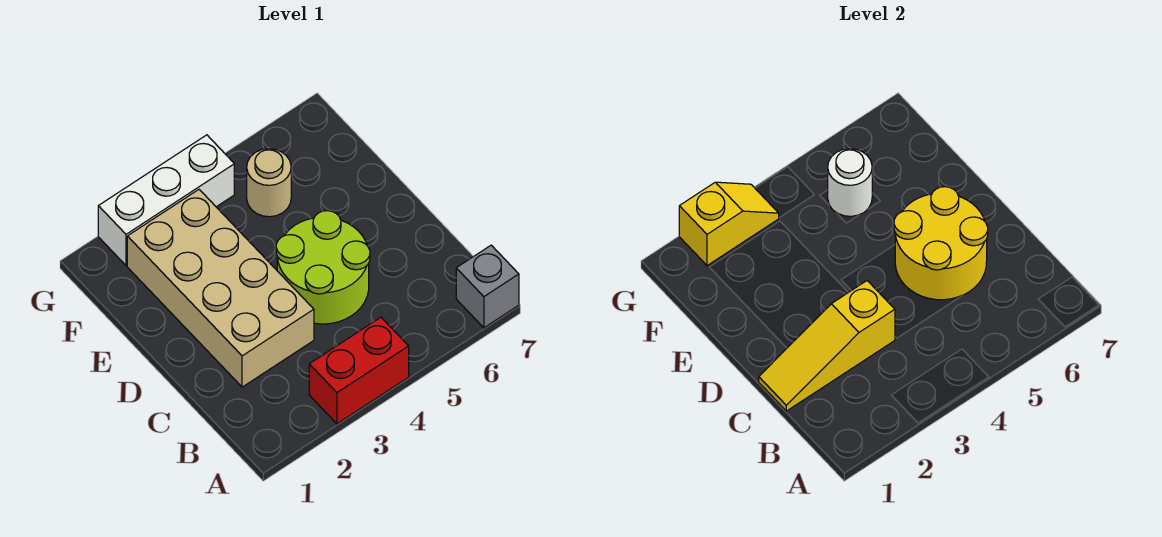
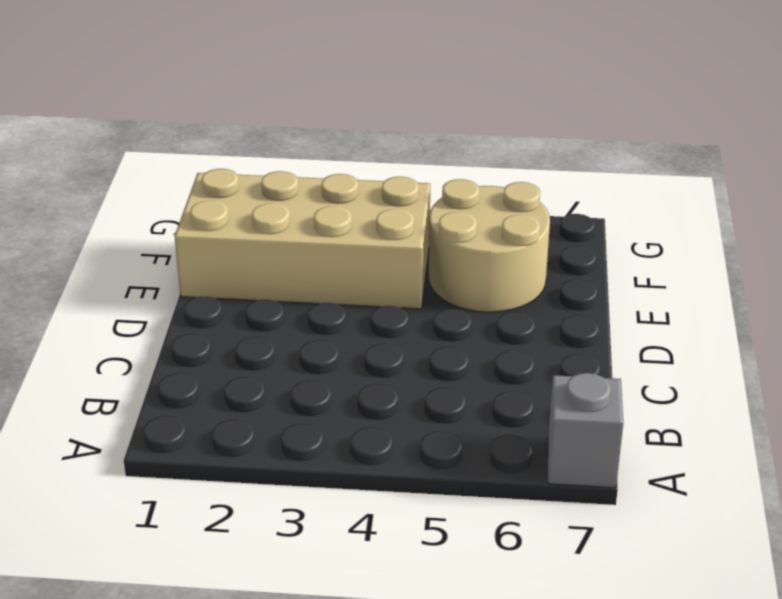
tan 2x4 brick [175,169,430,309] -> tan 2x4 brick turned to [127,190,314,387]
tan 2x2 round brick [429,179,550,312] -> tan 1x1 round brick [247,149,291,217]
none -> red 1x2 brick [309,317,409,424]
none -> lime 2x2 round brick [276,211,370,324]

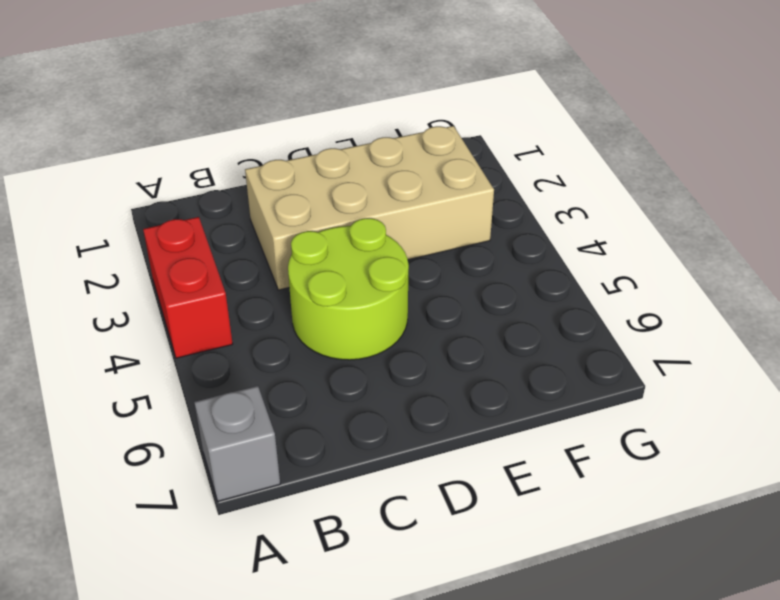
none -> tan 1x1 round brick [247,149,291,217]
none -> white 1x3 brick [98,135,234,266]

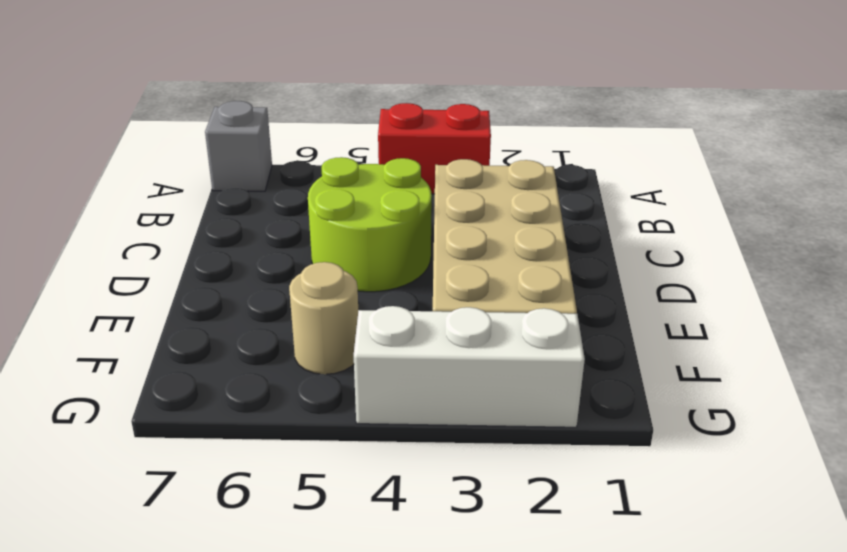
none -> yellow 1x3 slope [759,281,895,411]
none -> yellow 2x2 round brick [894,187,988,300]

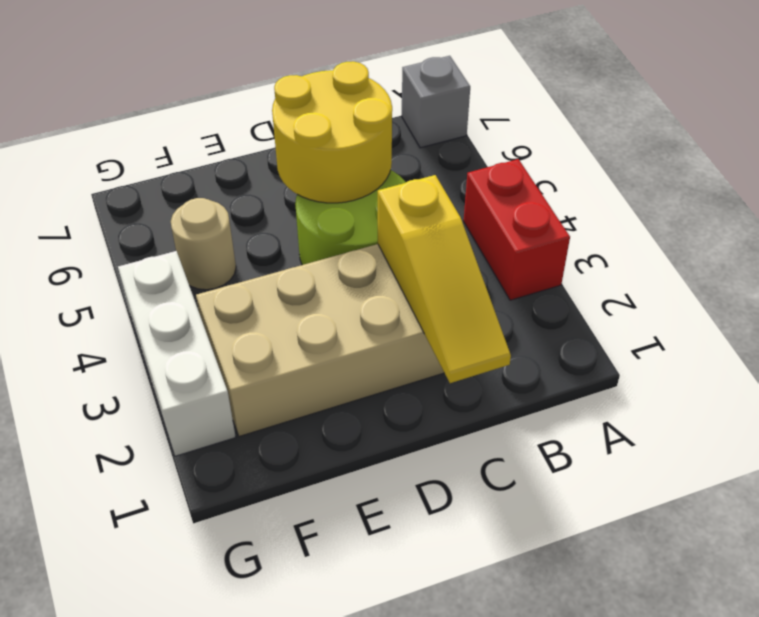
none -> white 1x1 round brick [828,149,872,216]
none -> yellow 1x2 slope [679,182,779,266]

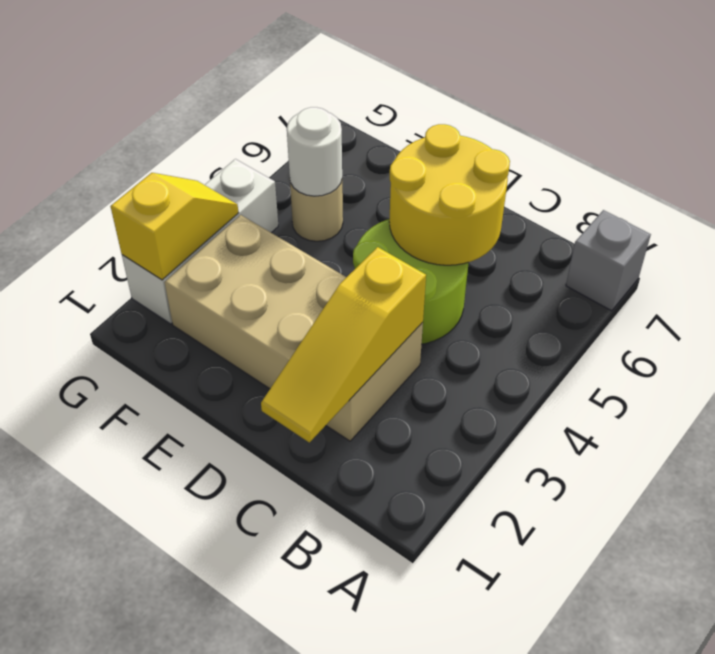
none -> red 1x2 brick [309,317,409,424]

